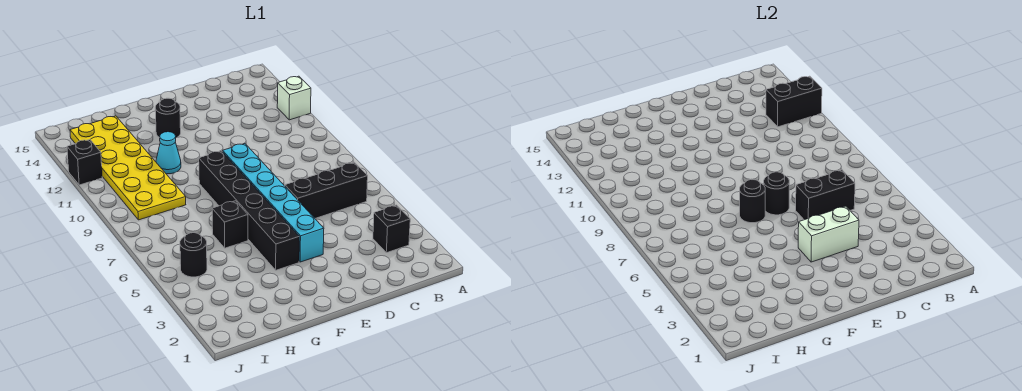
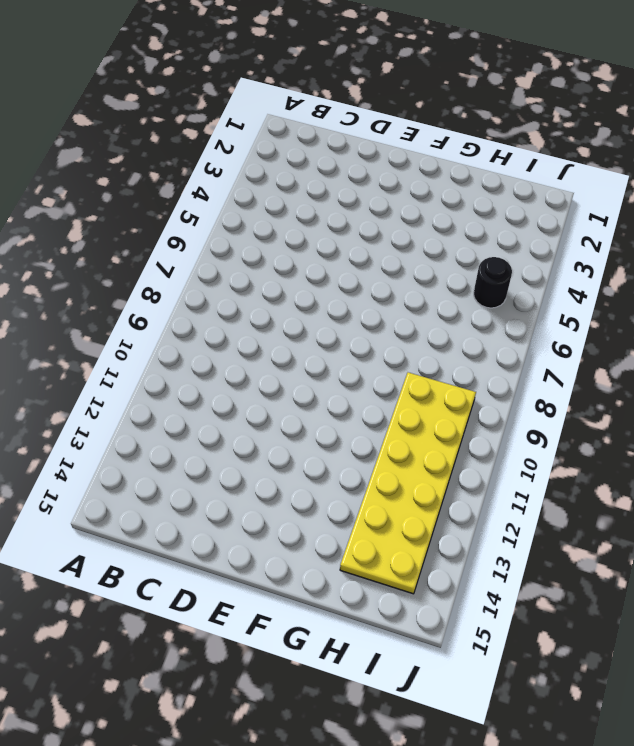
none -> white 1x1 brick [277,76,311,120]
none -> black 1x1 brick [373,205,410,253]
none -> black 1x3 brick [285,162,368,218]

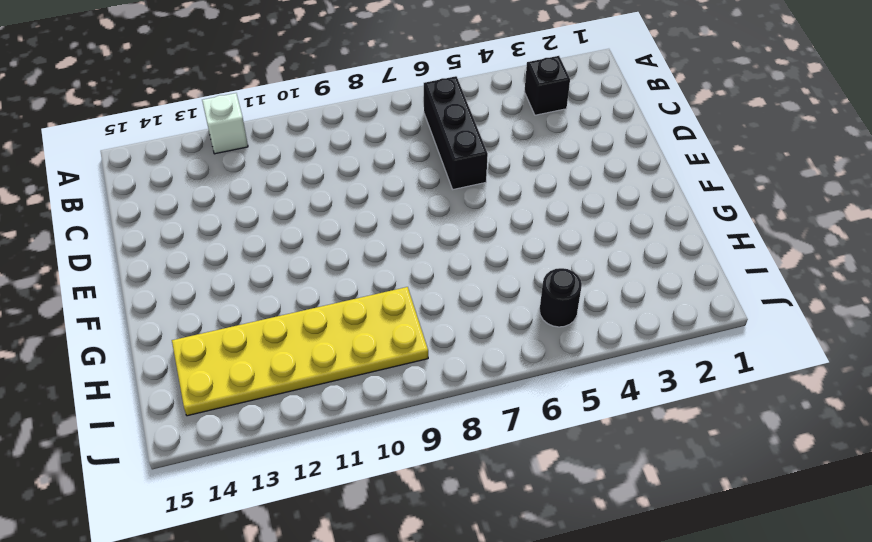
none -> cyan 1x6 brick [223,144,324,262]
none -> black 1x6 brick [199,151,299,270]
none -> black 1x1 round brick [155,98,181,138]

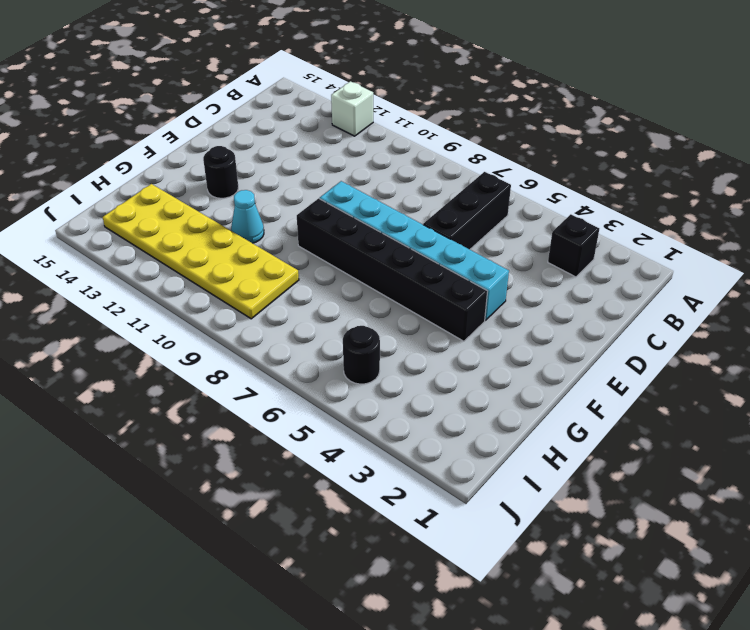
none -> black 1x1 brick [212,201,248,248]
none -> black 1x1 brick [67,140,102,185]
none -> black 1x2 brick [766,76,822,127]

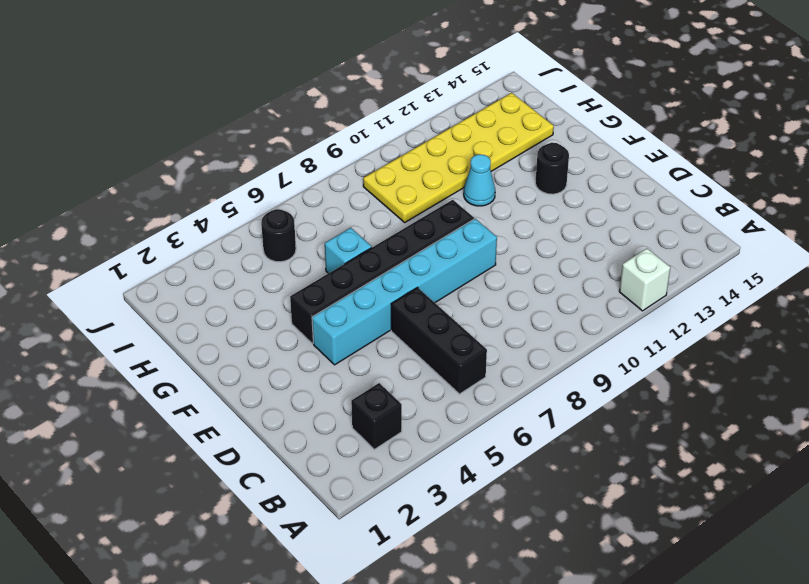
cyan 1x1 brick [325,228,372,273] -> black 1x1 brick [212,201,248,248]
none -> black 1x1 brick [67,140,102,185]
none -> black 1x2 brick [766,76,822,127]
none -> black 1x2 brick [796,170,855,220]

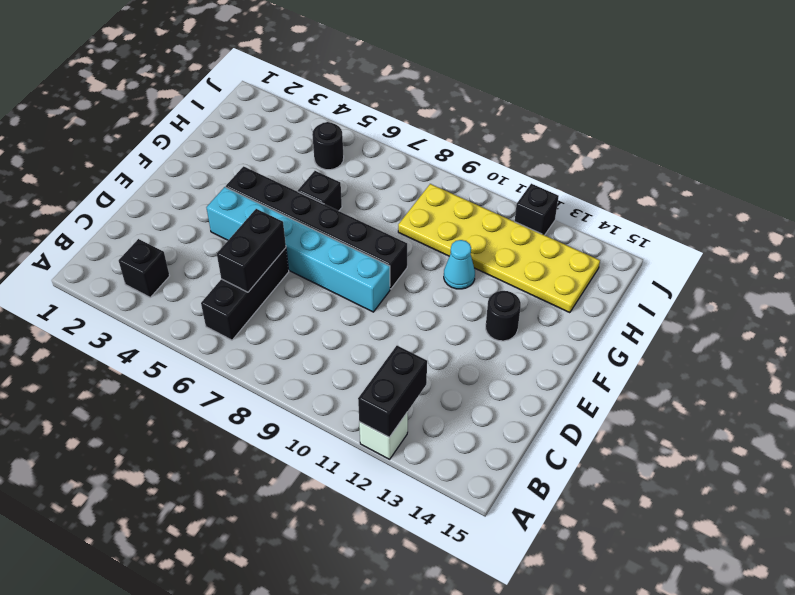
none -> white 1x2 brick [798,206,859,262]
none -> black 1x1 round brick [764,172,789,215]
none -> black 1x1 round brick [740,179,765,223]

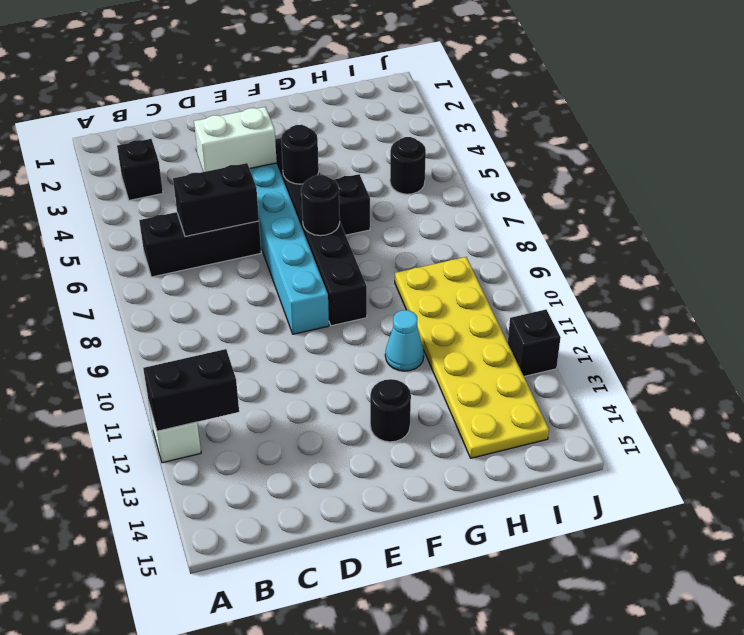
black 1x1 round brick [281,125,319,184] -> black 1x1 round brick moved to [764,172,789,215]

